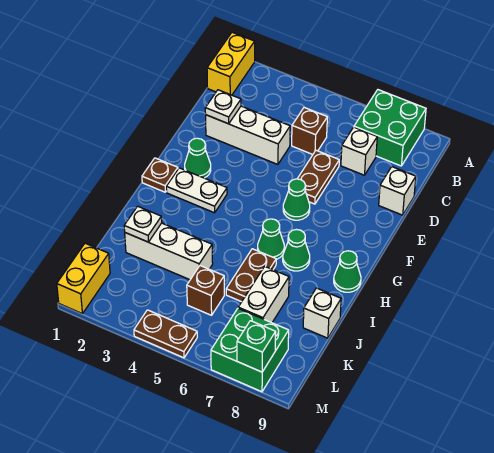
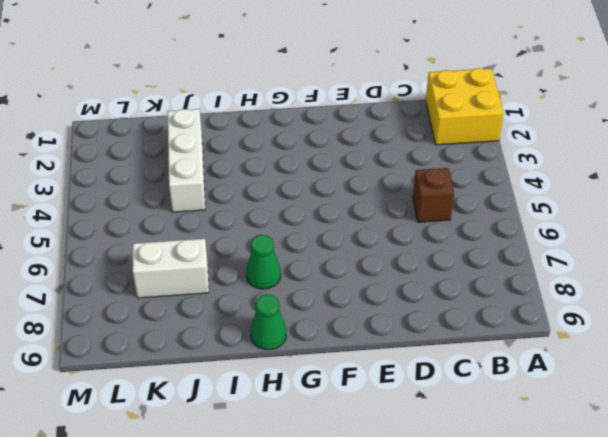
yellow 2x2 brick [426,68,504,145] -> yellow 1x2 brick [207,32,255,95]
none -> green 2x2 brick [354,90,426,166]
none -> white 1x1 brick [341,127,377,175]
none -> white 1x3 brick [206,106,290,164]

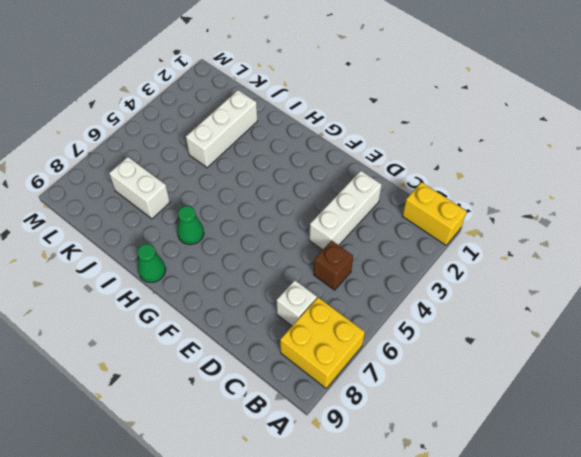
yellow 2x2 brick [280,297,365,388] -> green 2x2 brick [354,90,426,166]
none -> brown 1x2 plate [297,150,339,204]
none -> white 1x1 brick [379,167,416,215]
none -> green 1x1 cone [185,138,211,178]

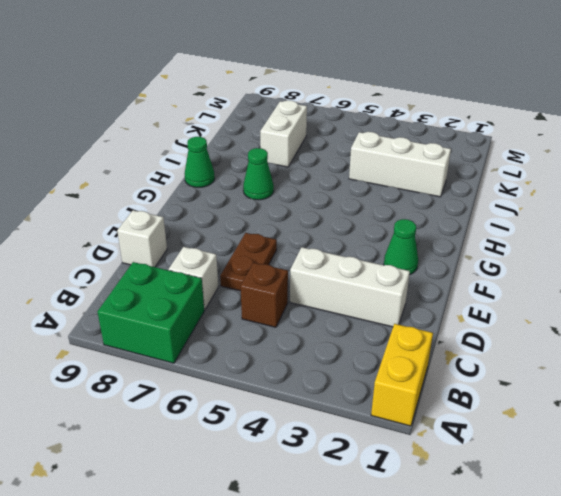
none -> green 1x1 cone [283,179,310,220]
none -> brown 1x1 plate [142,158,178,192]
none -> white 1x2 plate [166,168,227,213]

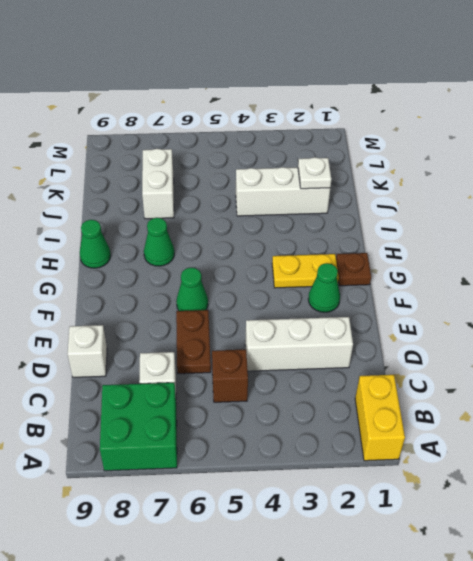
yellow 1x2 plate [272,254,339,288] -> white 1x2 plate [166,168,227,213]
none -> green 1x1 cone [258,219,284,259]
none -> brown 1x2 plate [226,249,276,302]
none -> white 1x1 brick [303,288,341,338]

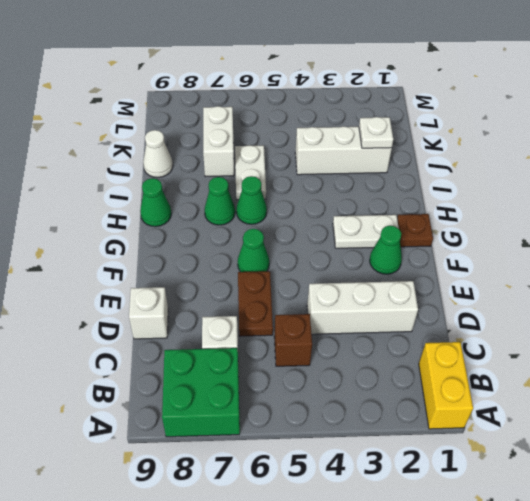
white 1x2 plate [235,145,266,200] -> brown 1x2 plate [226,249,276,302]
white 1x1 cone [143,130,173,177] -> white 1x1 brick [303,288,341,338]
none -> brown 1x1 brick [187,266,224,315]
none -> yellow 1x2 brick [57,243,110,313]
none -> green 2x2 brick [211,309,289,392]

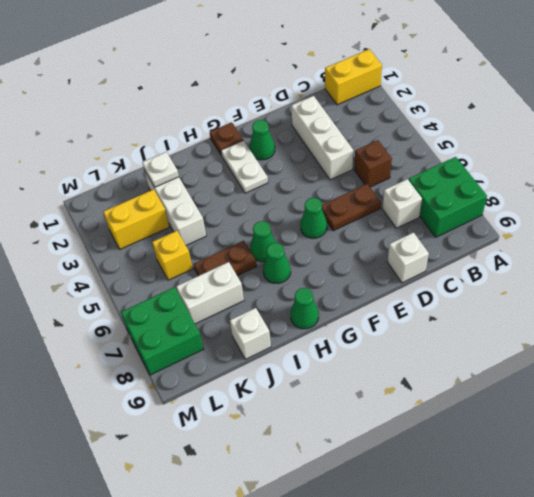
yellow 1x2 brick [103,189,169,249] -> yellow 1x2 brick moved to [57,243,110,313]
yellow 1x1 brick [152,231,193,280] -> brown 1x1 brick [187,266,224,315]
none -> brown 1x2 plate [134,310,197,358]
none -> white 1x1 plate [205,90,241,124]
none -> green 1x1 brick [237,321,276,372]

